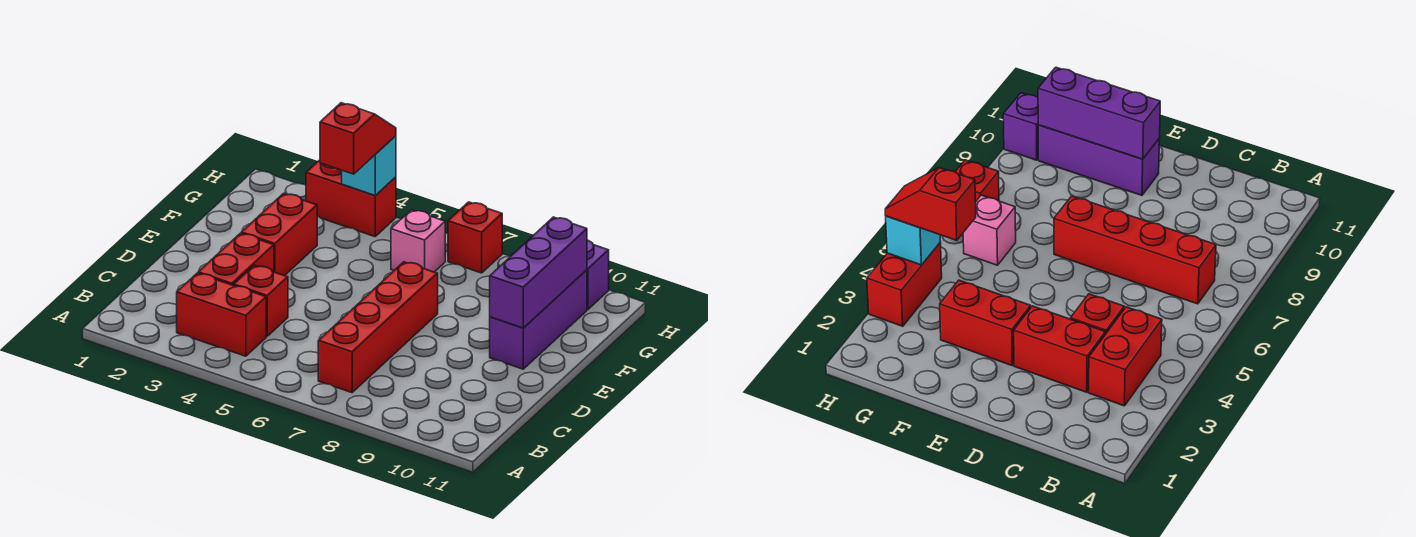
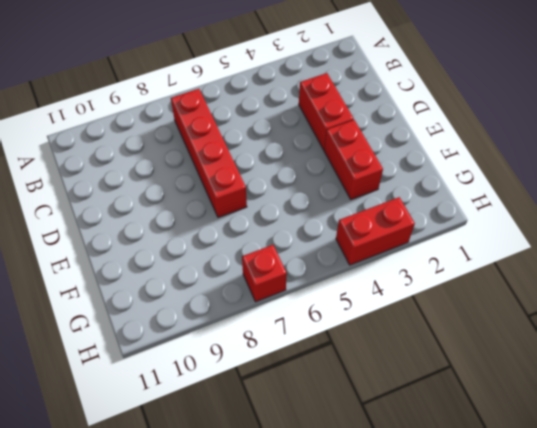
none -> red 1x2 brick [177,273,266,356]
none -> red 1x1 brick [234,265,288,336]
none -> purple 1x3 brick [490,270,587,369]

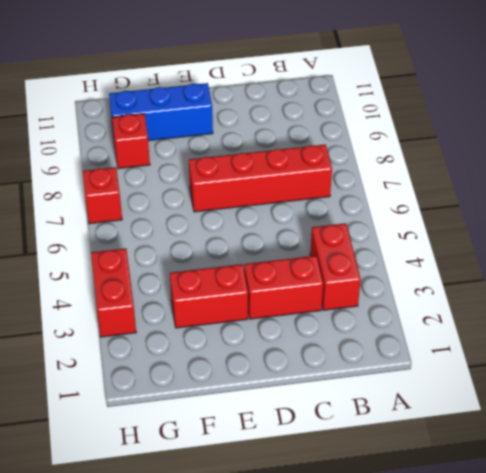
blue 1x3 brick [109,83,213,141] -> purple 1x3 brick [490,270,587,369]
red 1x1 brick [112,114,150,169] -> red 1x1 brick moved to [234,265,288,336]
none -> pink 1x1 brick [391,210,445,272]
none -> purple 1x1 brick [587,240,609,309]
none -> purple 1x3 brick [490,217,587,328]

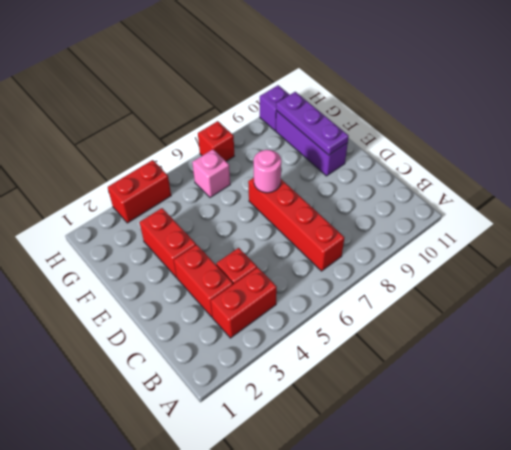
pink 1x1 round brick [254,150,281,193] -> none
purple 1x3 plate [276,92,349,155] -> purple 1x3 brick [490,217,587,328]
none -> cyan 1x1 brick [342,136,396,195]
none -> red 1x2 slope [320,103,396,174]

